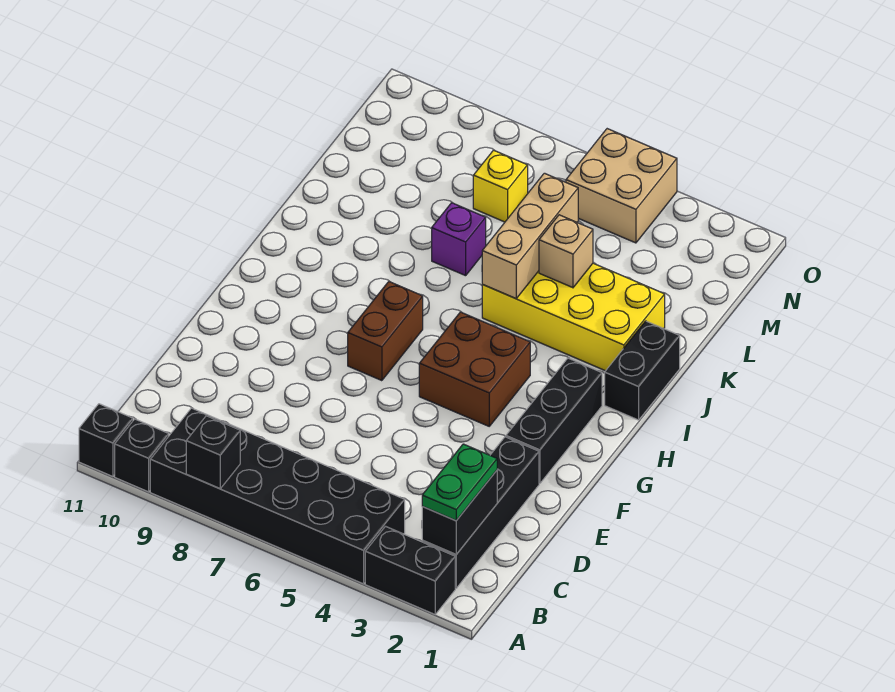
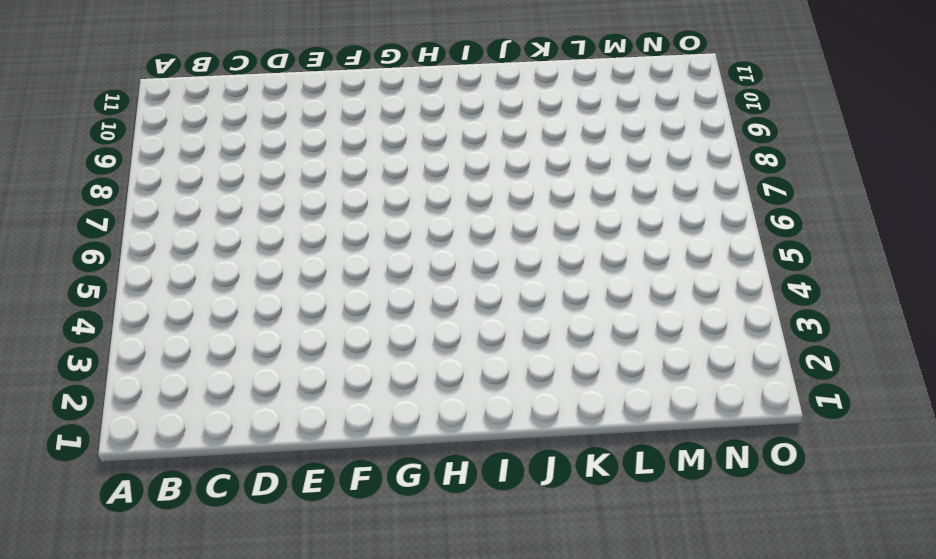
none -> black 1x2 brick [365,526,455,614]
none -> black 2x6 brick [150,408,405,584]
none -> black 1x1 brick [115,419,169,492]

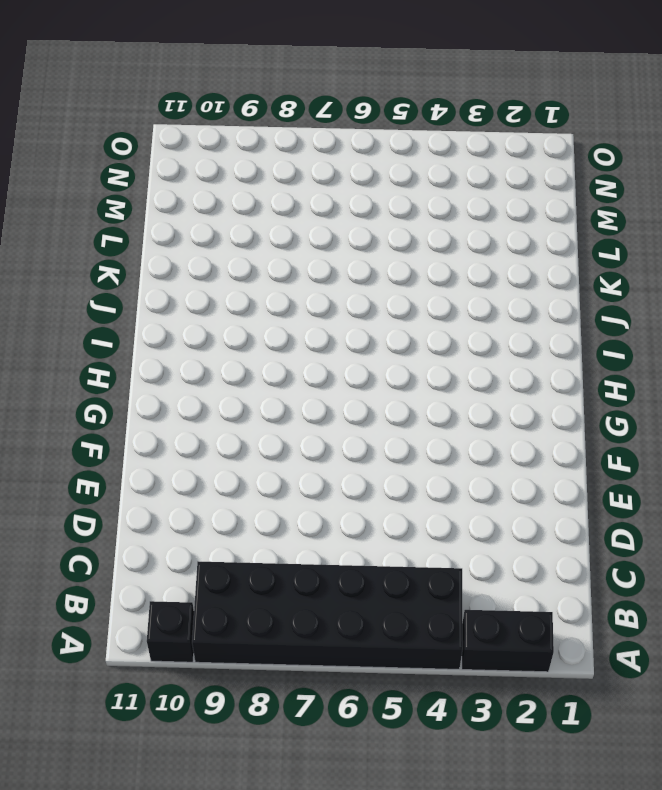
none -> black 1x1 brick [79,404,133,477]
none -> black 1x4 brick [422,437,539,588]
none -> black 1x3 brick [506,358,602,483]

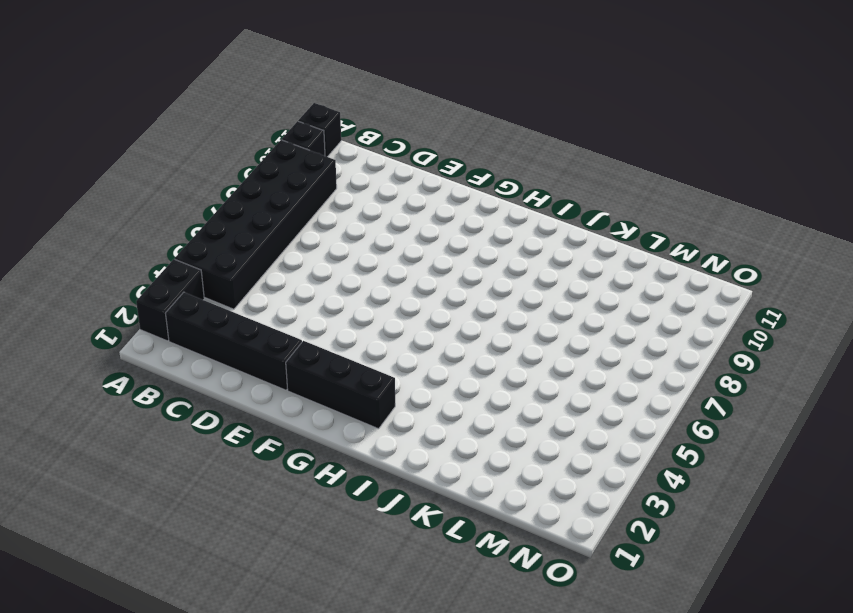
none -> brown 2x2 brick [419,312,530,426]
none -> brown 1x2 brick [348,282,423,381]
none -> black 1x2 brick [605,321,680,420]

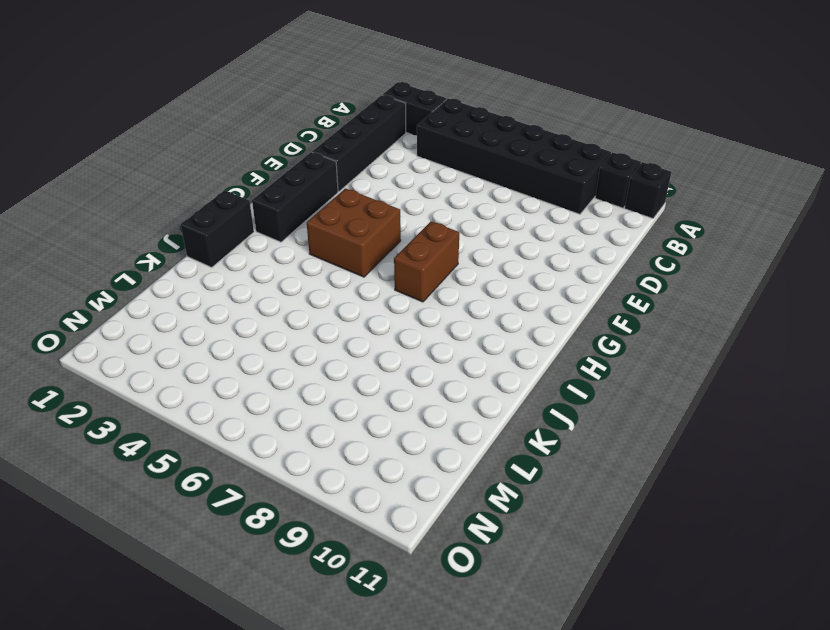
none -> yellow 2x4 brick [482,263,665,371]
none -> purple 1x1 brick [432,203,486,276]
none -> yellow 1x1 brick [473,150,528,222]

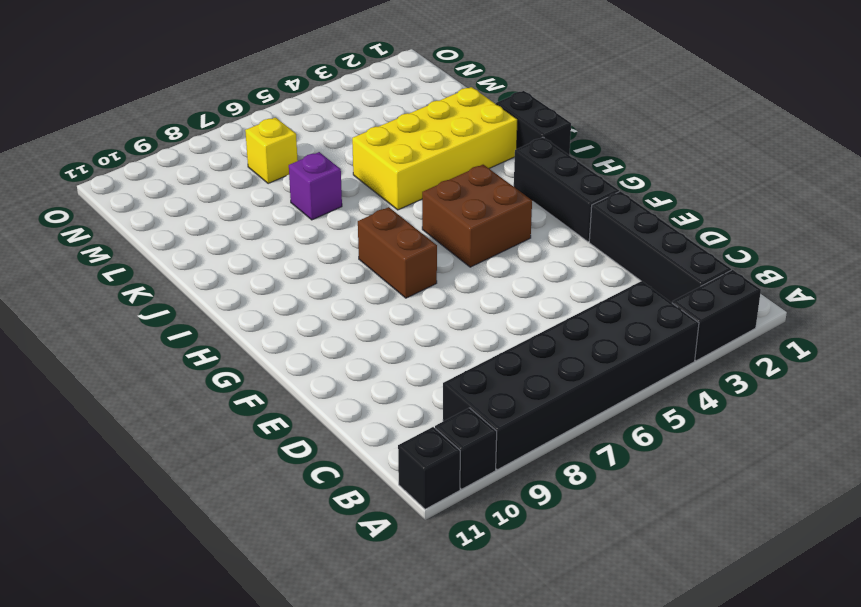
none -> tan 2x2 brick [566,129,677,243]
none -> black 1x1 brick [186,416,240,489]
none -> black 1x2 brick [422,470,497,554]

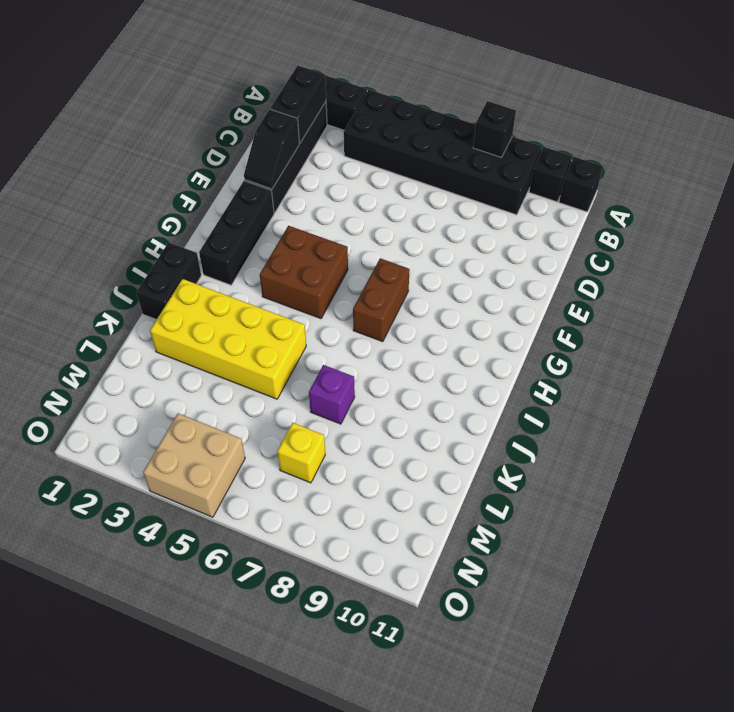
black 1x2 slope [244,109,299,189] -> none
none -> tan 1x3 brick [482,173,578,299]
none -> tan 1x1 brick [539,215,593,288]
none -> green 1x2 plate [422,444,497,521]

